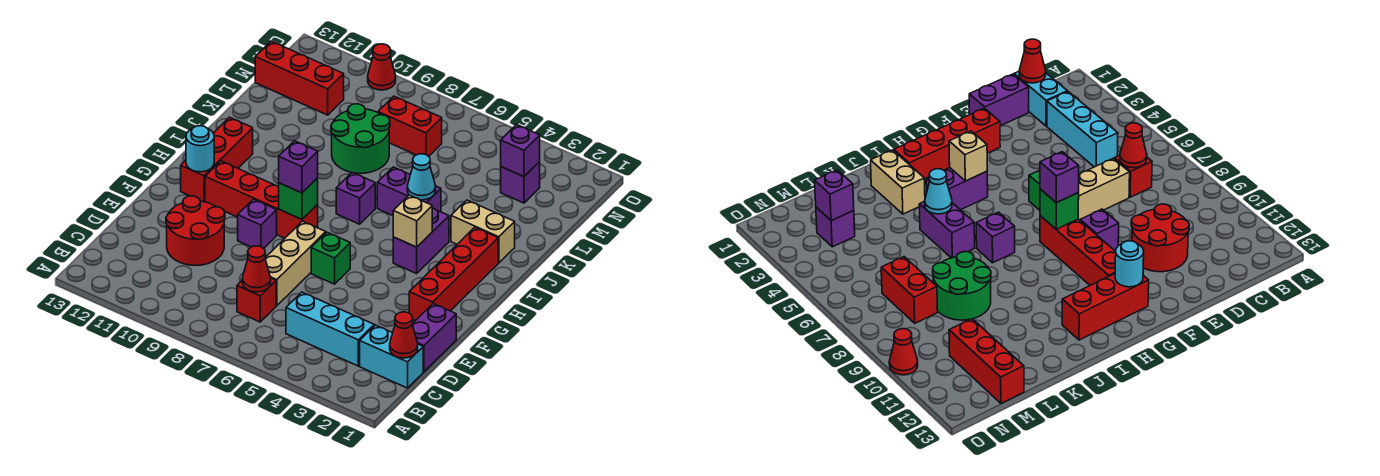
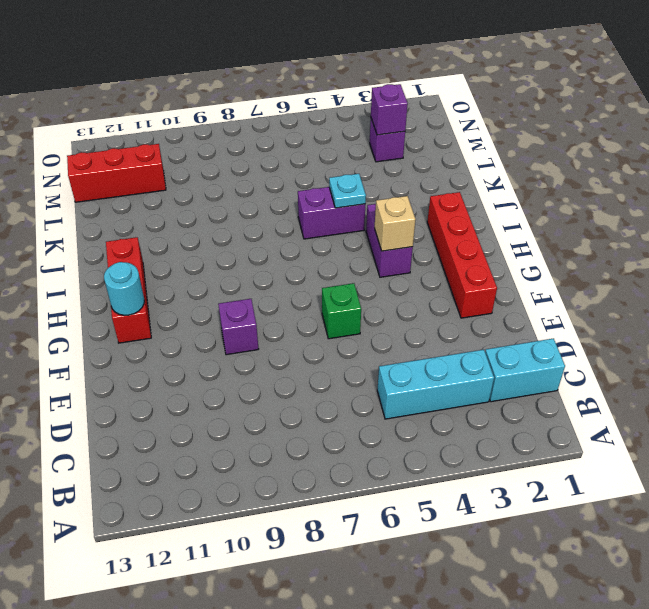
cyan 1x1 plate [329,174,366,208] -> cyan 1x1 cone [407,154,436,200]
none -> red 1x1 brick [237,278,276,322]
none -> purple 1x2 brick [412,304,456,372]
none -> tan 1x3 brick [265,221,326,306]

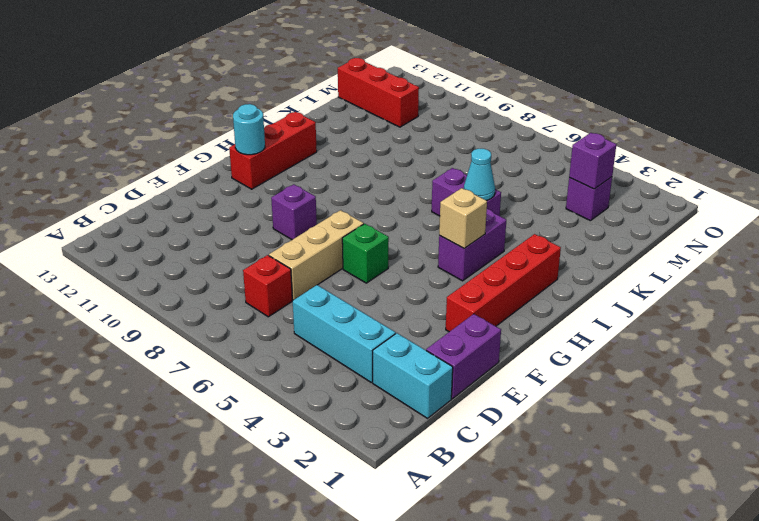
none -> red 2x2 round brick [166,196,225,266]
none -> red 1x4 brick [205,161,318,238]
none -> purple 1x1 brick [336,172,375,224]

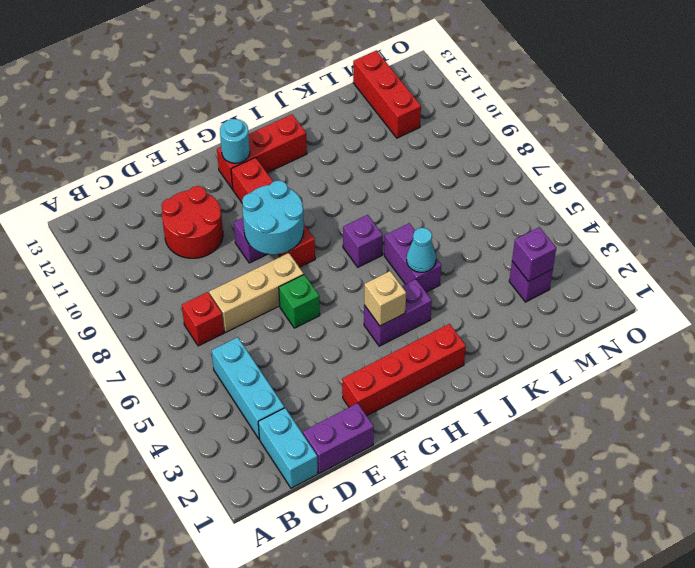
cyan 2x2 round brick [242,181,304,255] -> green 1x1 brick [279,178,318,219]
none -> tan 1x2 brick [451,200,515,263]
none -> green 2x2 round brick [331,104,390,173]
none -> red 1x2 brick [378,96,442,156]

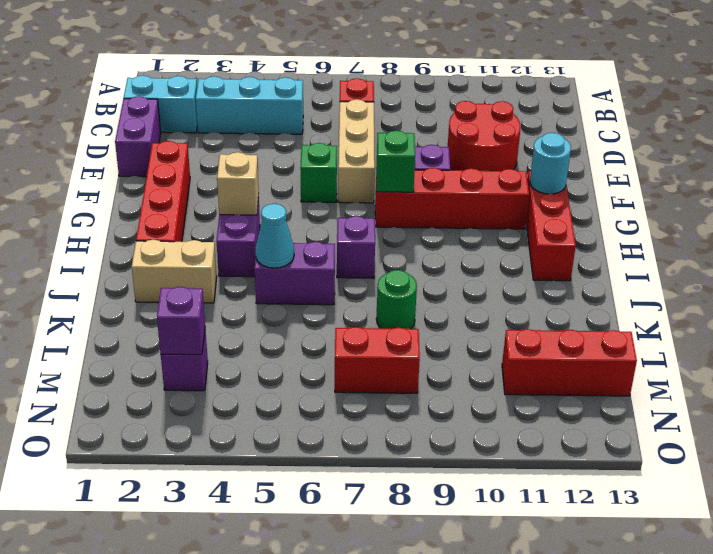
green 1x1 round brick [376,270,417,329] -> green 2x2 round brick [331,104,390,173]
none -> red 1x1 cone [368,44,396,90]
none -> red 1x1 cone [390,312,418,358]
none -> red 1x1 cone [242,246,271,292]

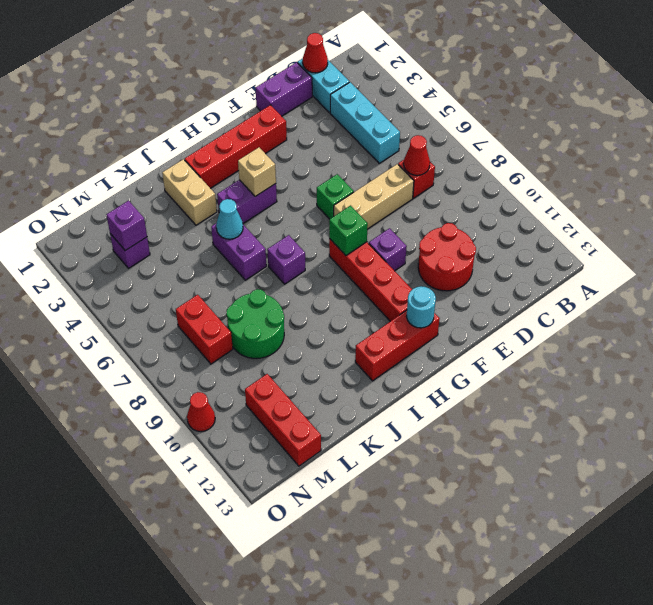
none -> purple 1x1 brick [279,141,318,193]

